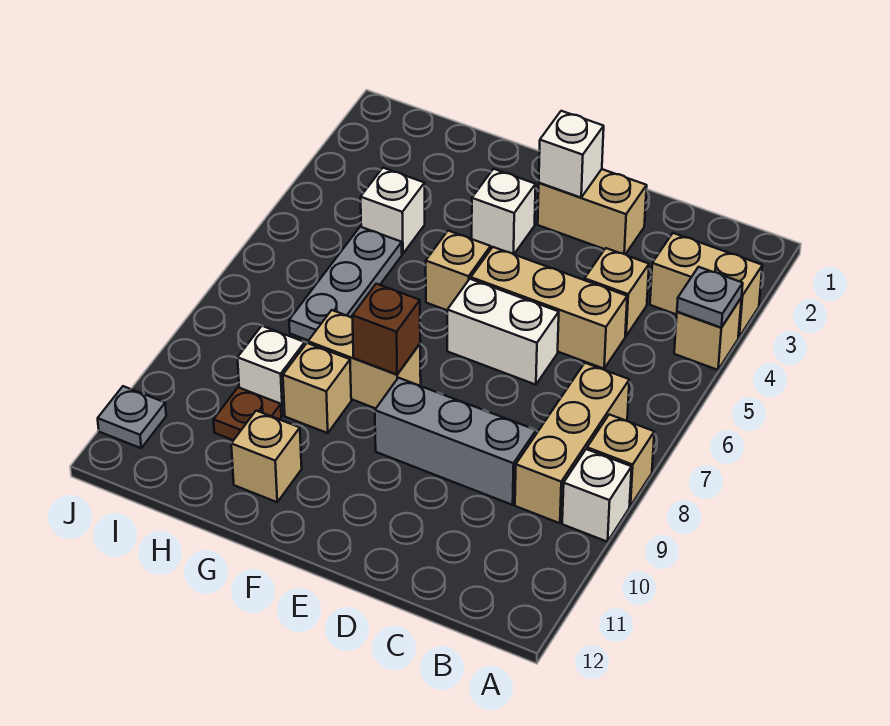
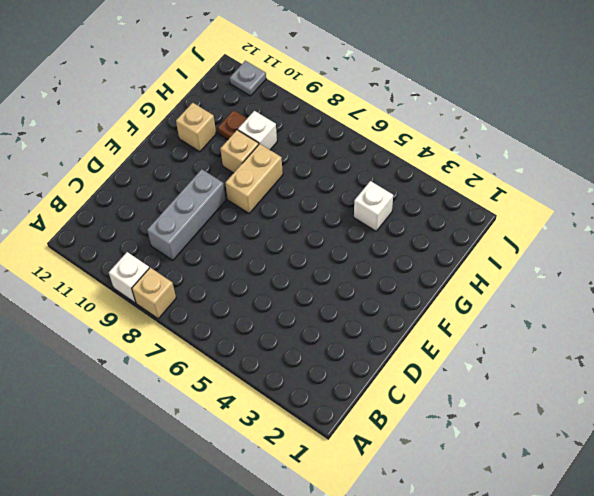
none -> tan 1x2 brick [650,233,762,337]
none -> tan 1x1 brick [674,297,742,370]
none -> tan 1x3 brick [515,363,629,523]

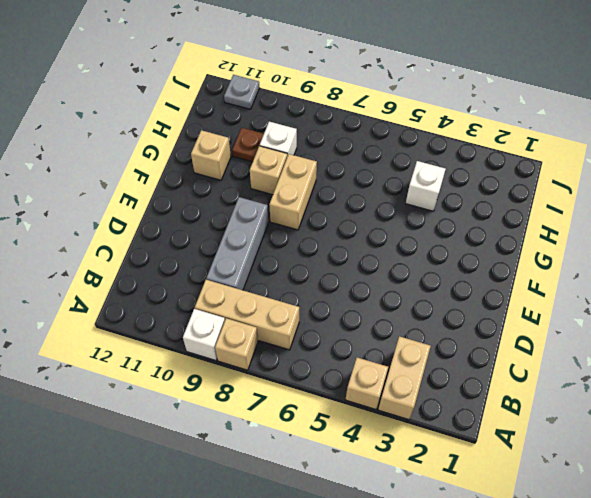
none -> tan 1x1 brick [585,248,649,336]
none -> tan 1x3 brick [471,247,627,369]
none -> tan 1x2 brick [538,169,647,254]

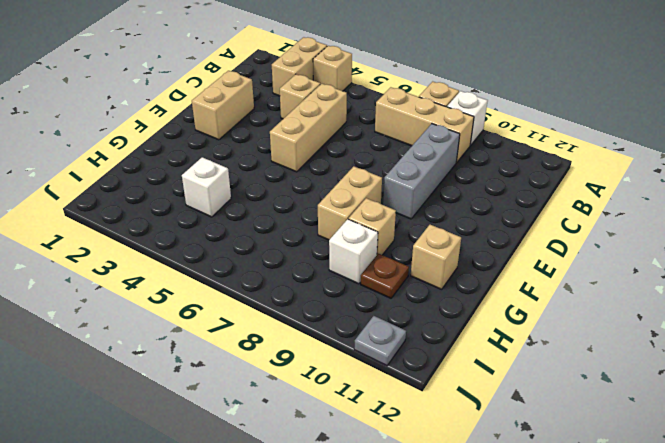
none -> white 1x2 brick [447,279,559,385]
none -> white 1x1 brick [472,169,536,254]
none -> tan 1x1 brick [426,231,491,310]

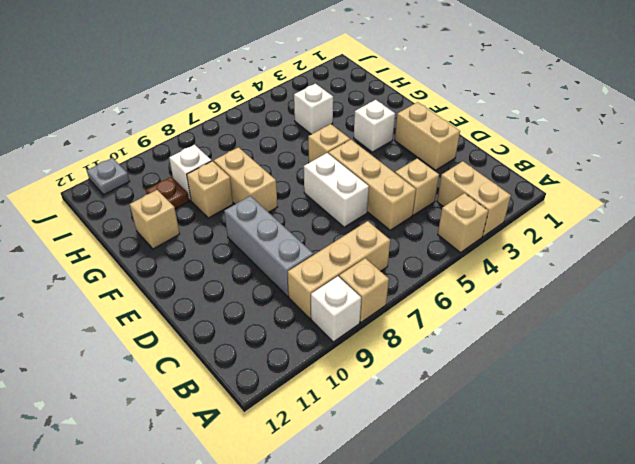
none -> grey 1x3 plate [289,227,402,341]
none -> grey 1x1 plate [677,267,743,328]
none -> white 1x1 brick [539,111,604,198]

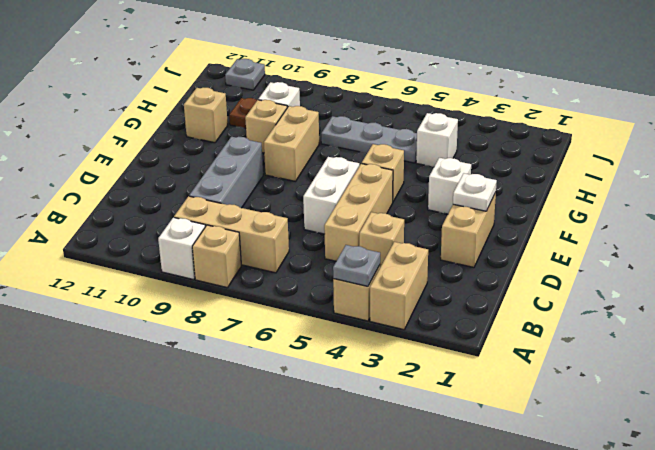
white 1x1 plate [453,173,497,211] -> white 1x1 brick [539,111,604,198]
none -> brown 1x1 brick [352,284,420,374]

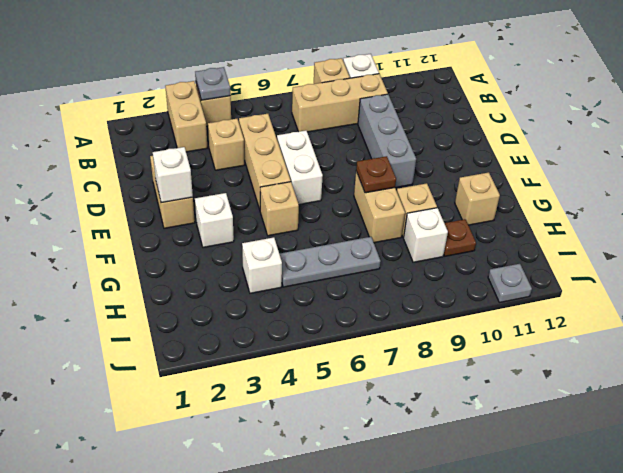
brown 1x1 plate [356,156,396,193] -> brown 1x1 brick [352,284,420,374]

